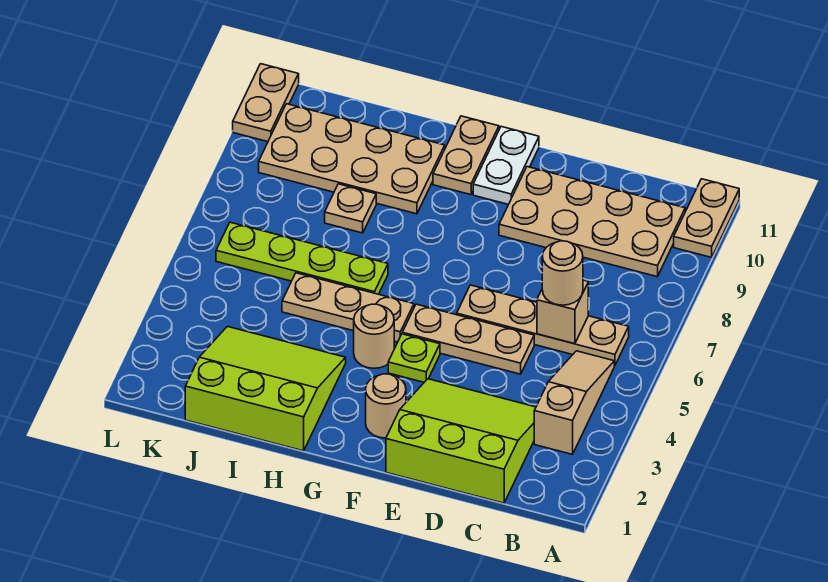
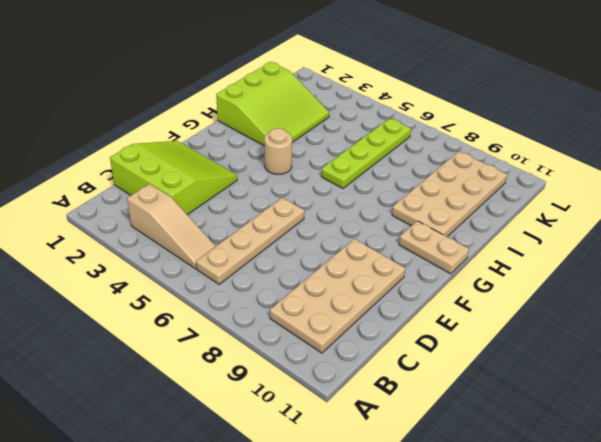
lime 3x3 slope [110,141,237,215] -> lime 3x3 slope turned to [386,379,536,503]
none -> tan 1x2 plate [674,179,739,257]
none -> tan 1x3 plate [402,304,534,374]
none -> tan 1x1 round brick [366,374,406,438]

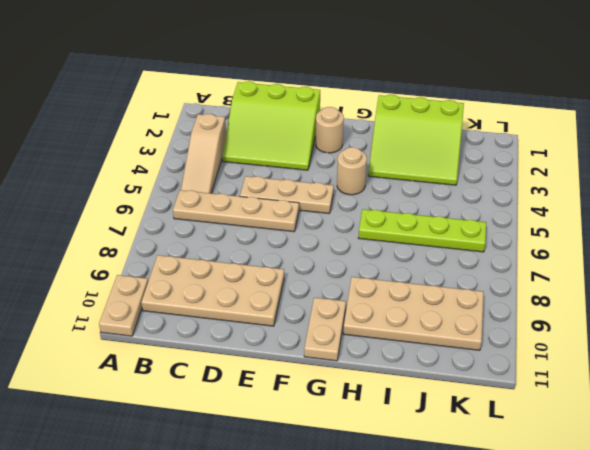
none -> lime 1x1 plate [388,334,440,382]
none -> white 1x2 plate [473,127,539,204]
none -> tan 1x3 plate [282,273,414,342]

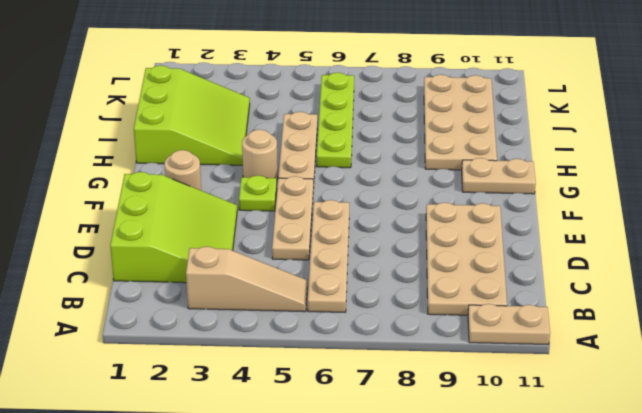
none -> white 1x2 plate [473,127,539,204]
none -> tan 1x1 plate [325,184,376,233]
none -> tan 1x2 plate [233,64,299,142]

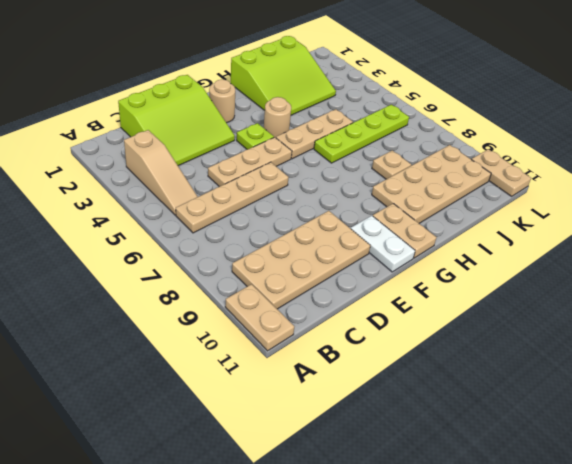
none -> tan 1x1 brick [537,280,588,344]
none -> tan 1x1 round brick [542,241,583,305]

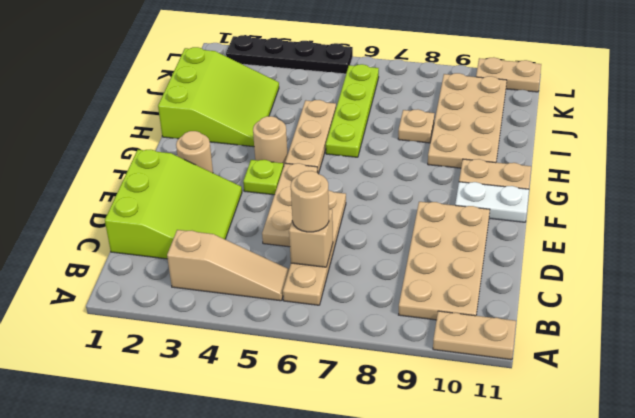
black 1x4 plate [226,35,353,74] -> none

